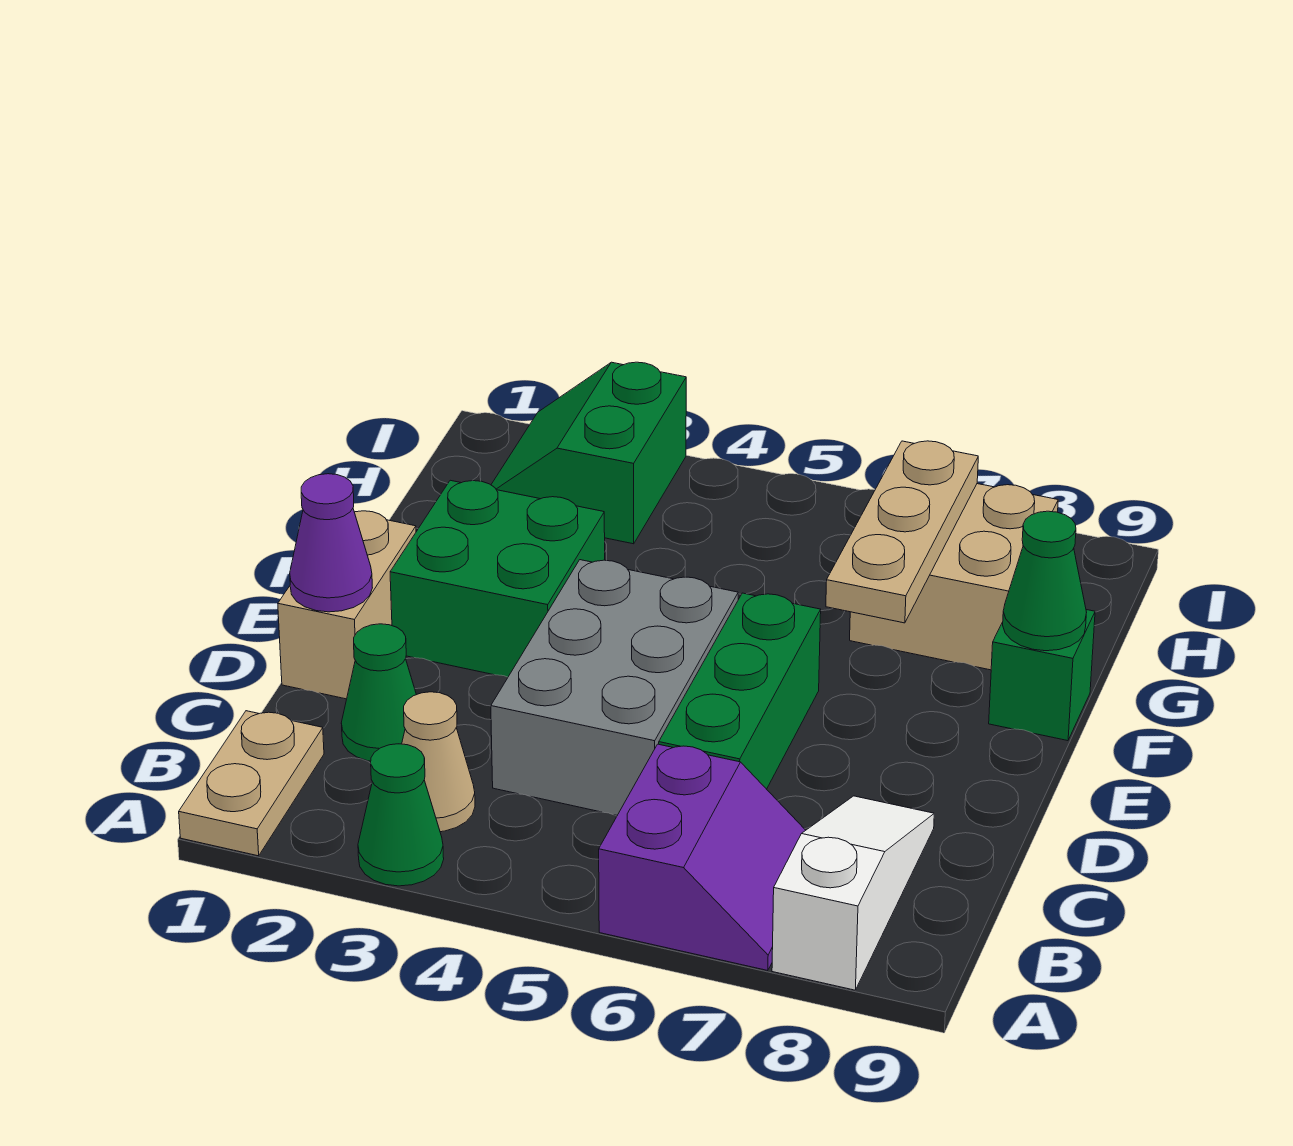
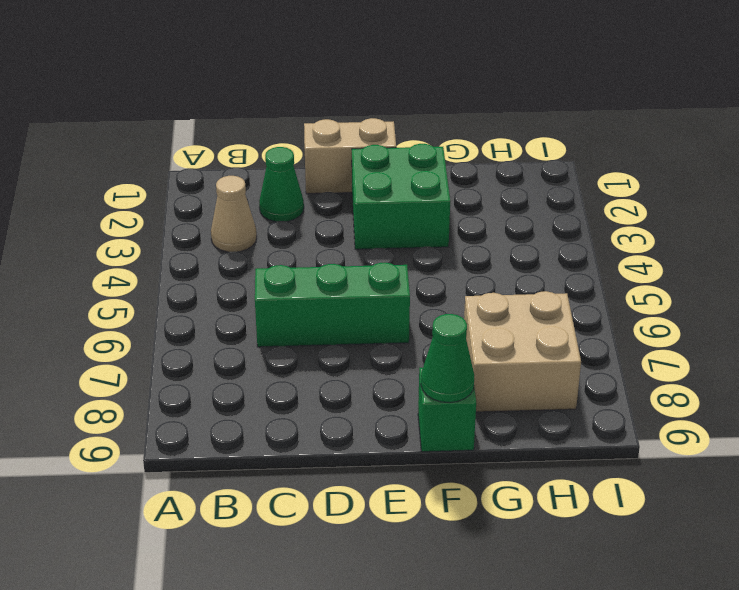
none -> tan 1x2 plate [179,711,324,856]
none -> green 1x1 cone [358,744,444,886]
none -> purple 2x2 slope [599,744,806,971]

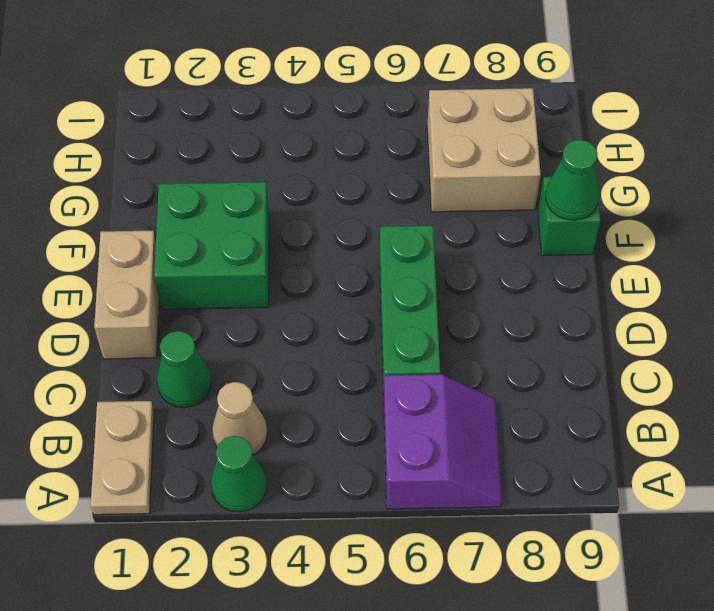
none -> white 1x3 slope [772,796,934,990]
none -> grey 2x3 brick [491,560,738,815]
none -> green 2x2 slope [491,362,686,544]

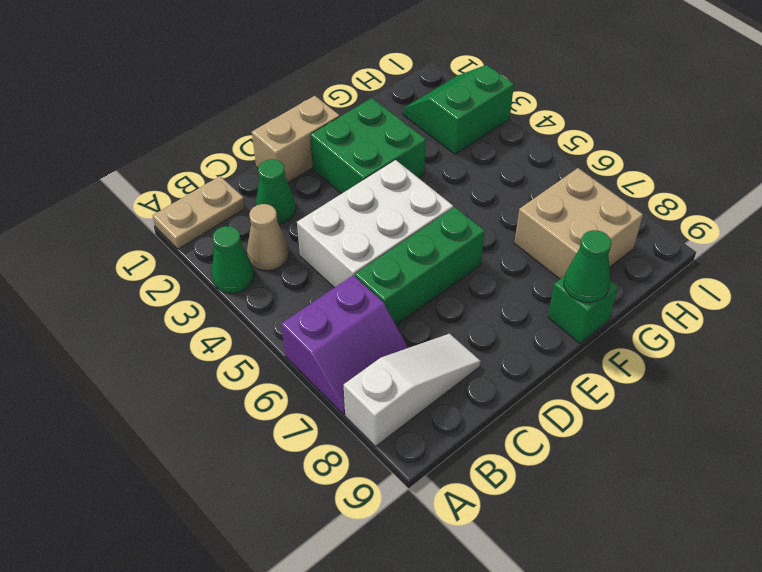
white 2x3 brick [297,160,453,288] -> grey 2x3 brick [491,560,738,815]
none -> purple 1x1 cone [290,474,372,612]
none -> tan 1x3 plate [826,441,978,623]

